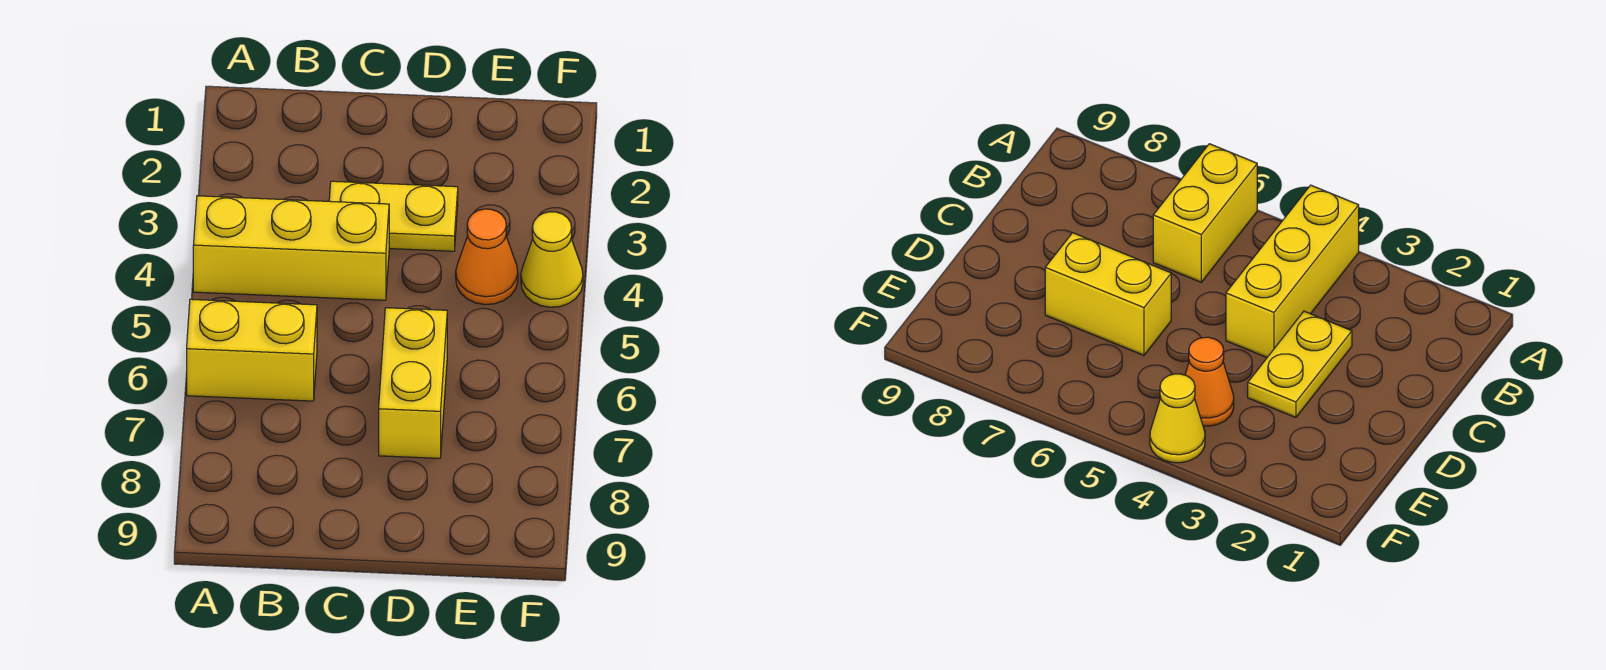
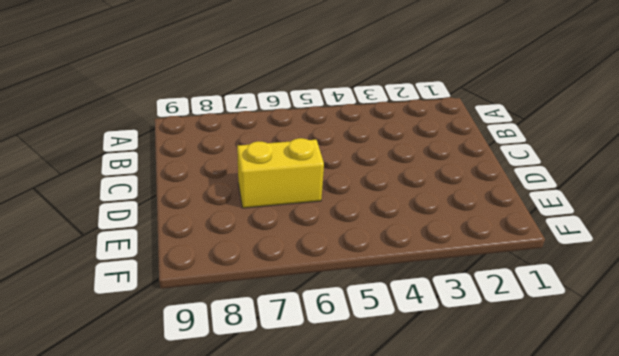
none -> yellow 1x3 brick [193,196,389,300]
none -> yellow 1x2 brick [187,299,317,401]

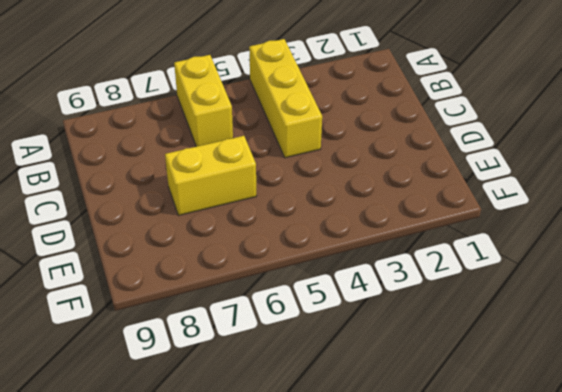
none -> yellow 1x2 plate [329,181,458,251]
none -> orange 1x1 cone [456,209,518,305]

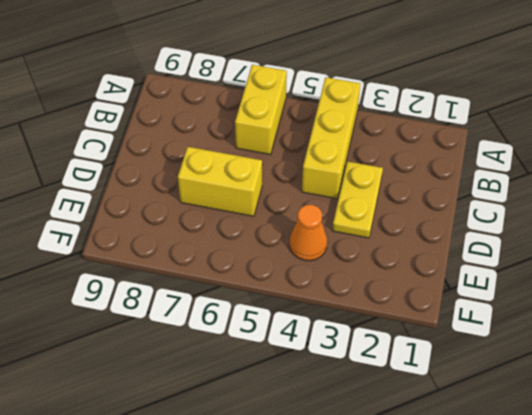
none -> yellow 1x1 cone [521,212,583,307]

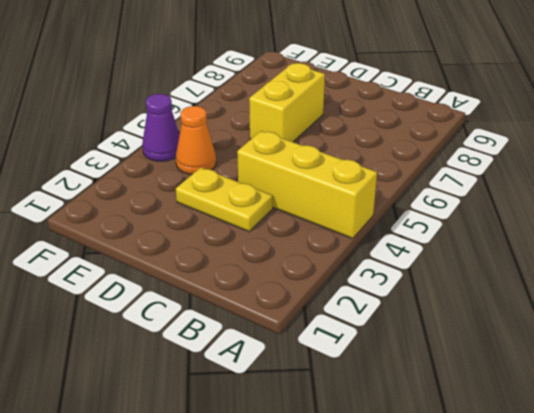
purple 1x1 cone [142,94,180,161] -> yellow 1x1 cone [521,212,583,307]
none -> yellow 1x2 brick [187,299,317,401]

